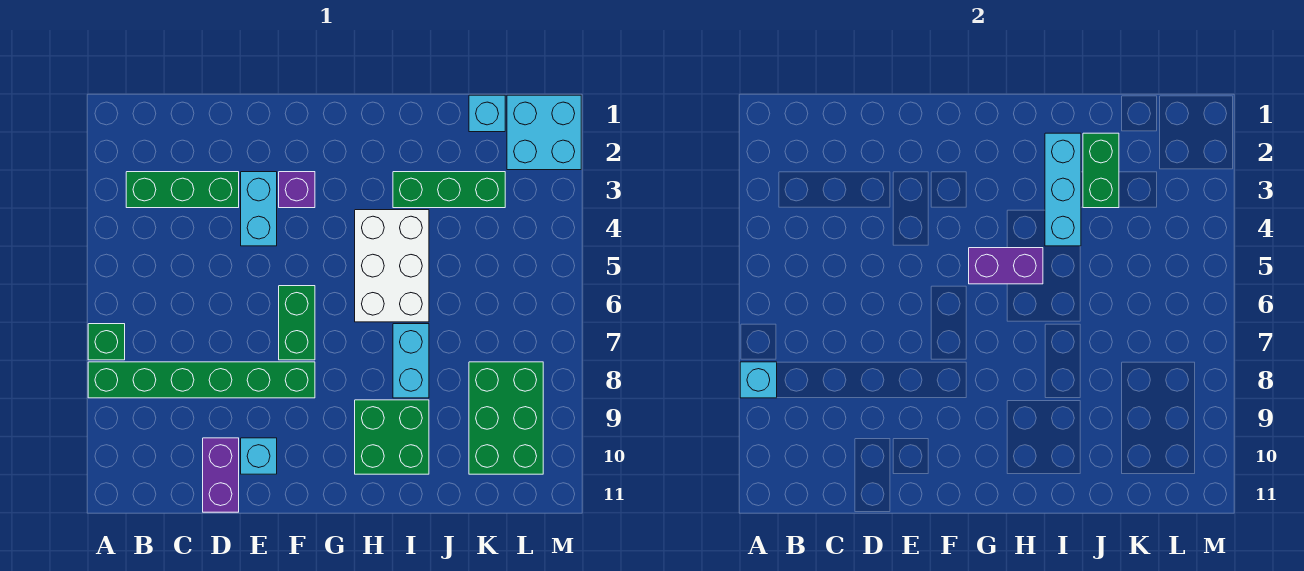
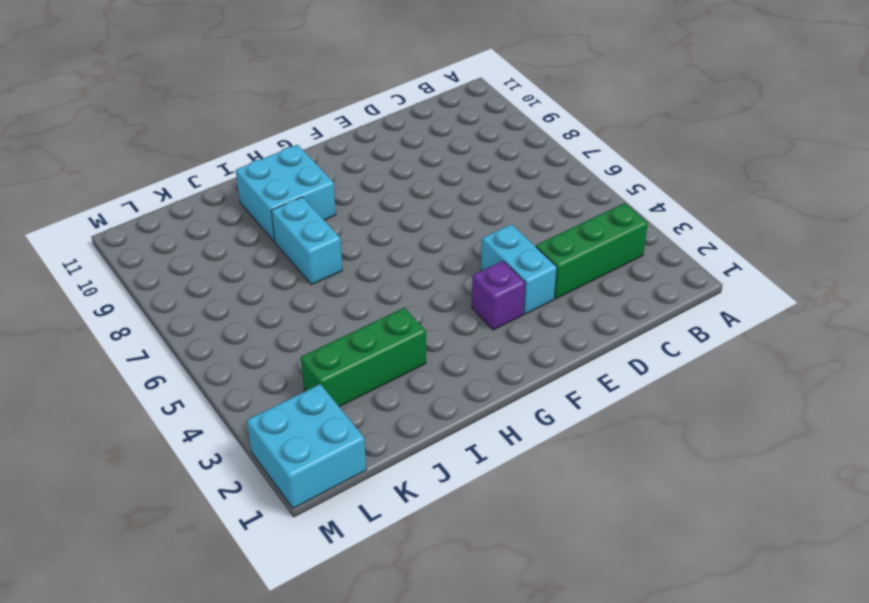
cyan 2x2 brick [236,145,336,242] -> green 2x2 brick [355,400,429,474]
none -> green 1x1 brick [88,324,125,360]
none -> green 1x6 brick [88,362,315,398]
none -> purple 1x2 brick [203,438,239,512]

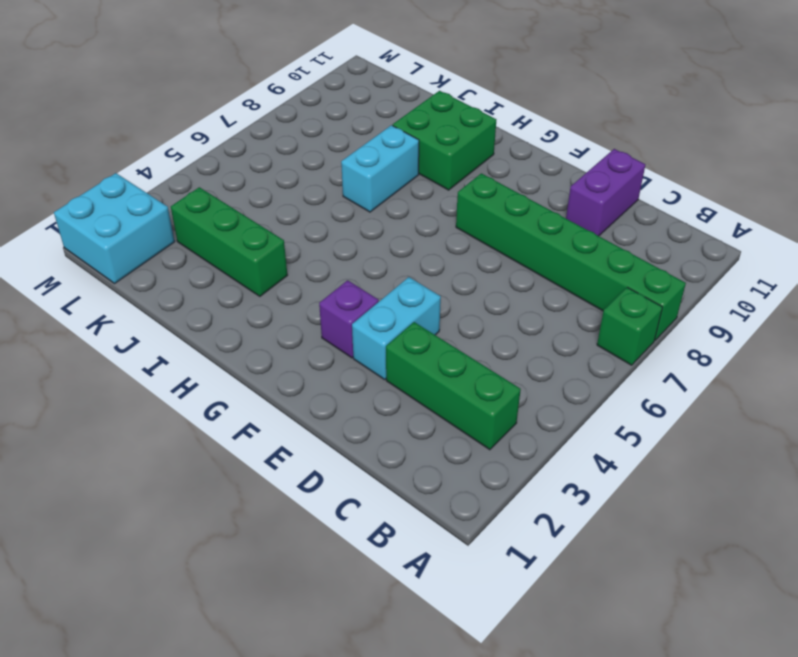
none -> cyan 1x1 brick [241,438,277,474]
none -> green 1x2 brick [279,286,315,360]
none -> white 2x3 brick [355,210,429,322]

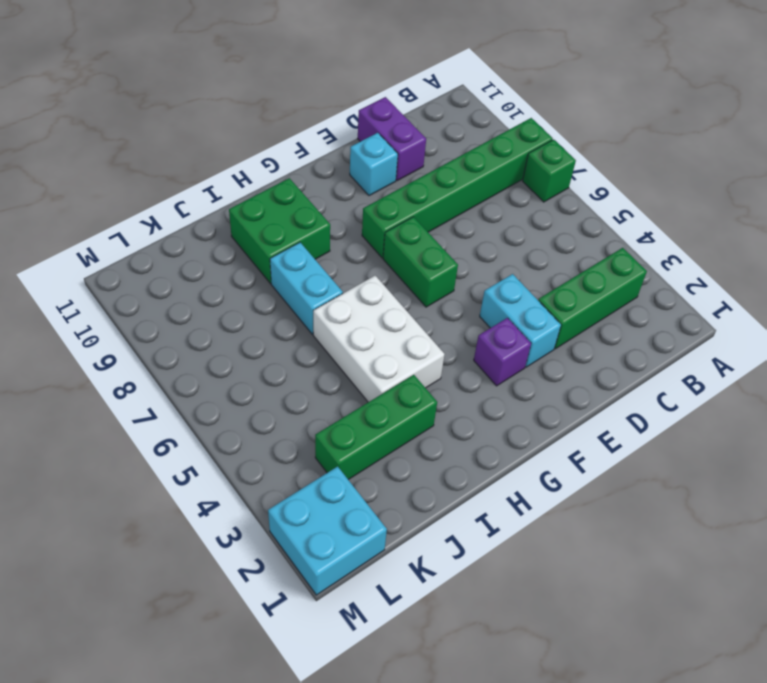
none -> cyan 1x1 brick [469,95,505,132]
none -> green 2x3 brick [469,362,543,474]
none -> cyan 1x1 brick [740,362,777,398]

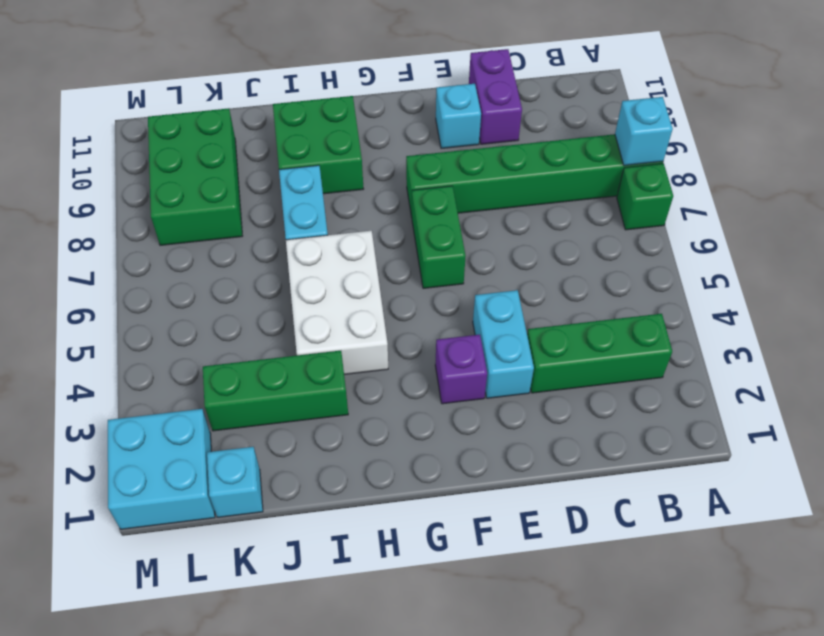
none -> purple 1x2 brick [969,248,1043,284]
none -> cyan 1x3 brick [1045,133,1081,246]
none -> green 1x2 brick [1083,133,1119,208]

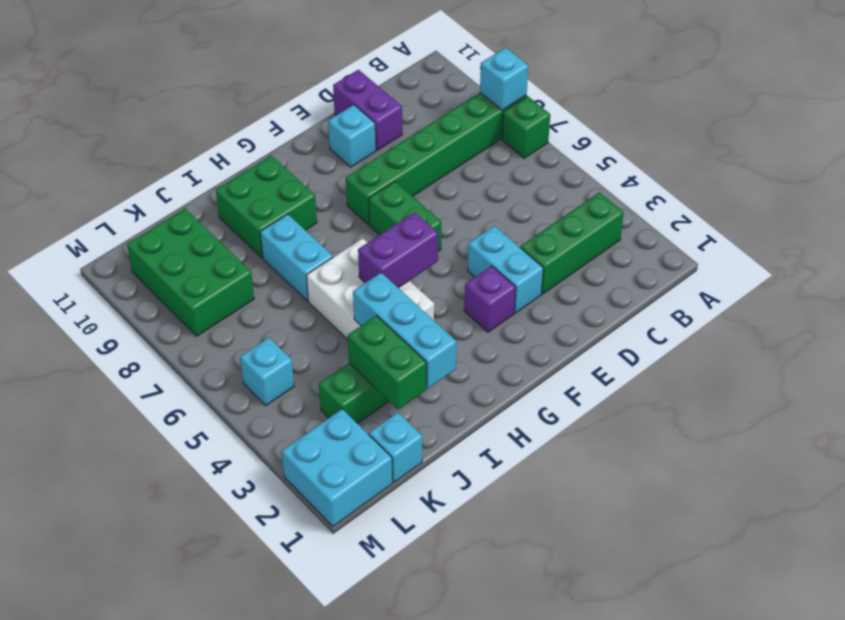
cyan 1x1 brick [240,338,294,405] -> none

